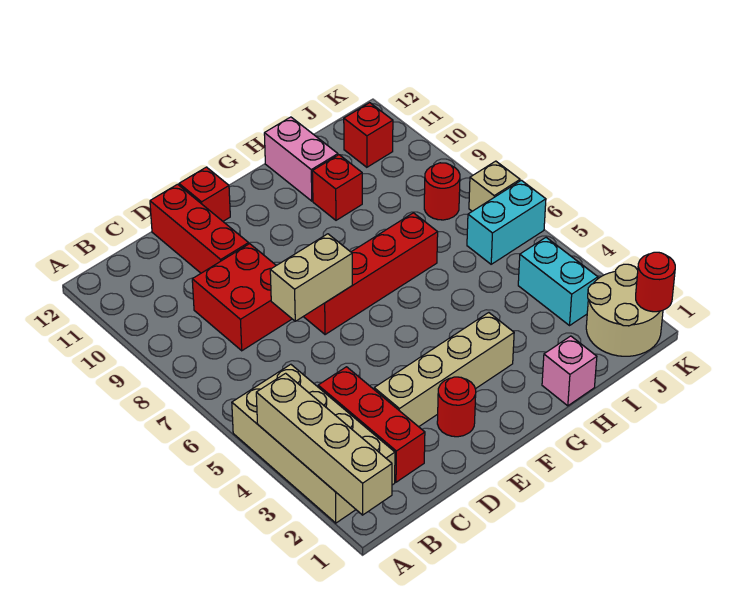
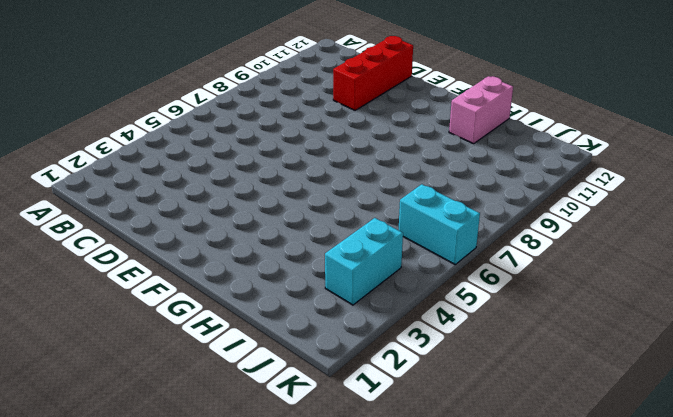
none -> tan 2x4 brick [232,364,395,523]
none -> red 1x3 brick [318,367,425,482]
none -> red 2x2 brick [192,244,292,351]

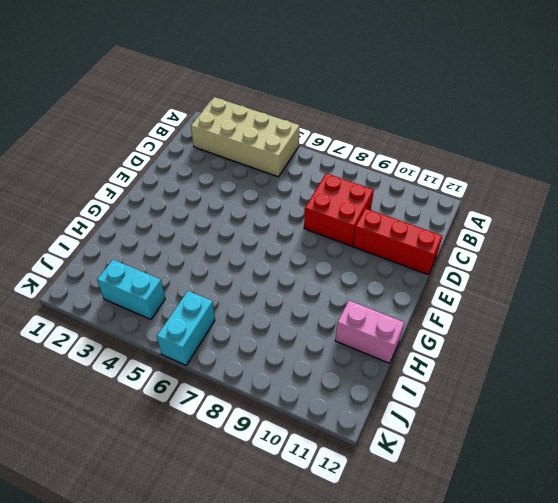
none -> red 1x3 brick [318,367,425,482]
none -> tan 1x4 brick [374,313,514,427]
none -> red 1x1 round brick [437,377,476,437]

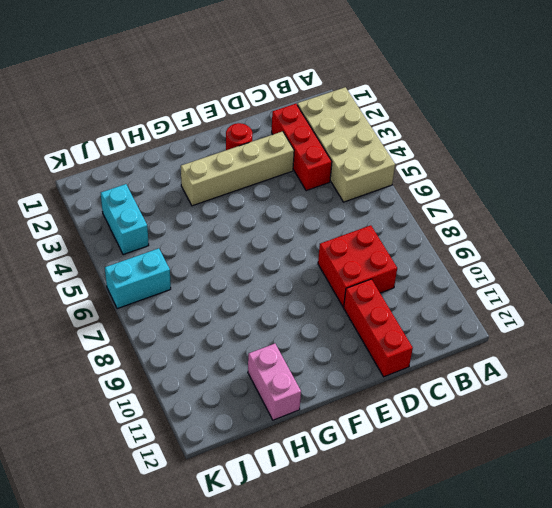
none -> red 1x4 brick [303,213,438,335]
none -> red 1x1 brick [179,167,230,221]
none -> pink 1x1 brick [542,336,597,406]

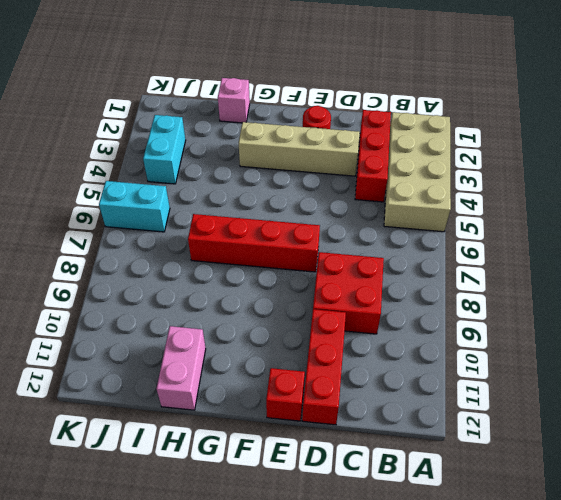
none -> red 1x1 brick [312,155,362,220]
none -> tan 2x2 round brick [586,264,663,356]
none -> red 1x1 round brick [424,163,460,220]

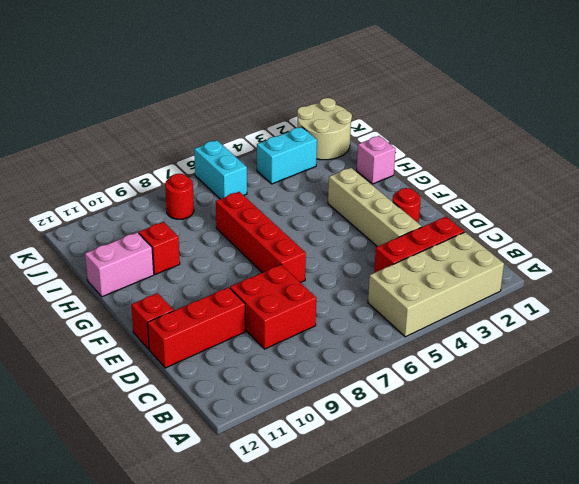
none -> red 1x1 brick [344,103,393,167]
none -> tan 1x1 brick [469,161,520,211]
none -> tan 1x4 brick [256,373,392,515]

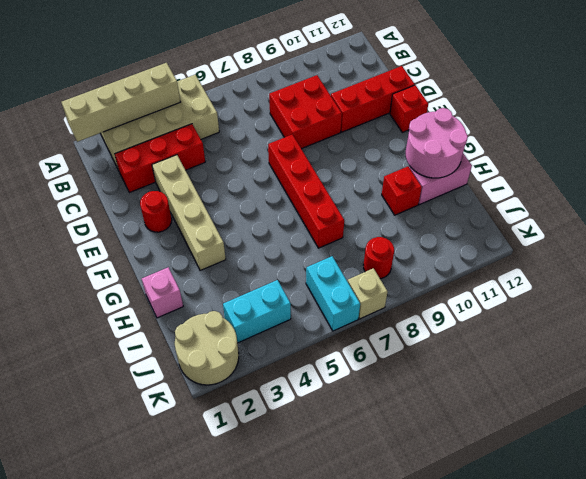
pink 2x2 round brick [406,108,468,178] -> none
none -> red 1x1 brick [344,103,393,167]
none -> tan 1x2 brick [270,234,352,321]
none -> red 1x1 round brick [636,252,675,312]

